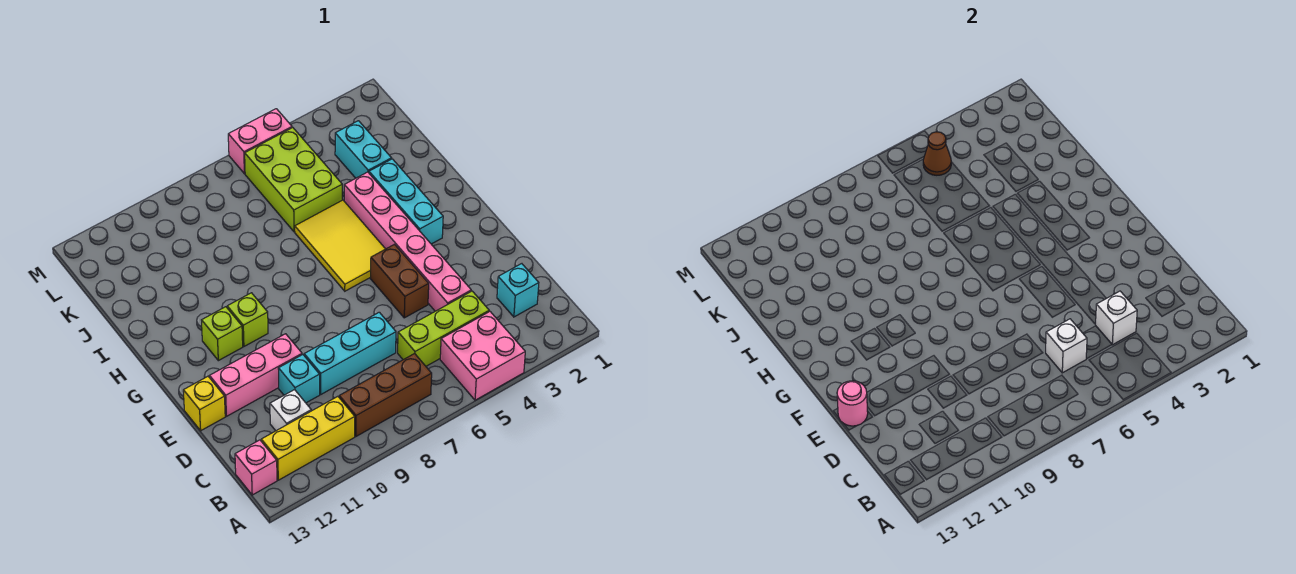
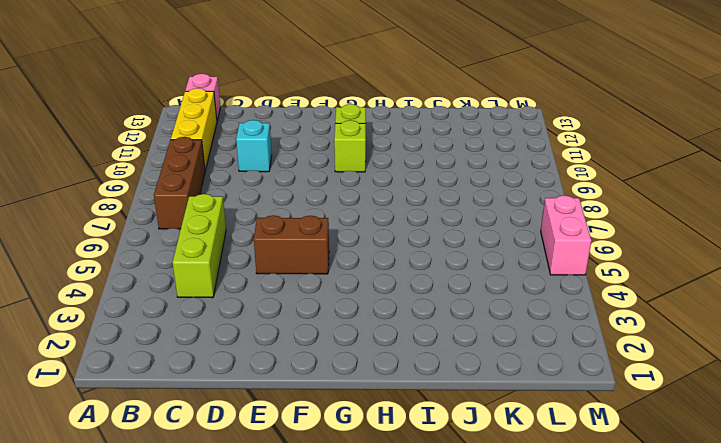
none -> pink 2x2 brick [440,311,525,400]
none -> cyan 1x1 brick [497,264,539,317]
none -> white 1x1 brick [270,390,311,431]

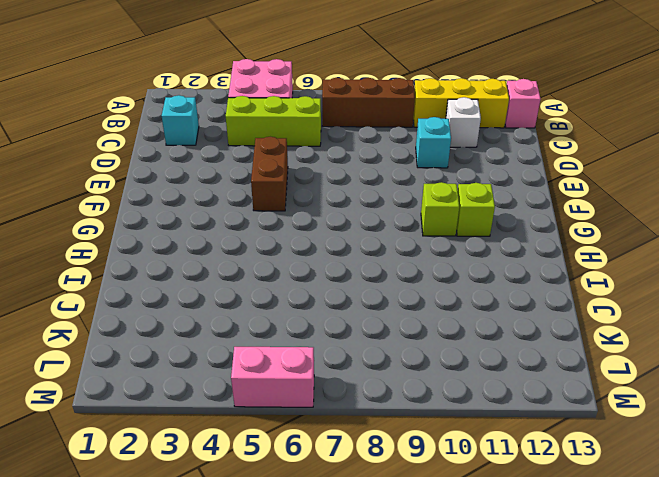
none -> pink 1x6 brick [344,172,471,311]
none -> cyan 1x3 brick [304,312,396,394]
none -> pink 1x3 brick [210,334,302,416]

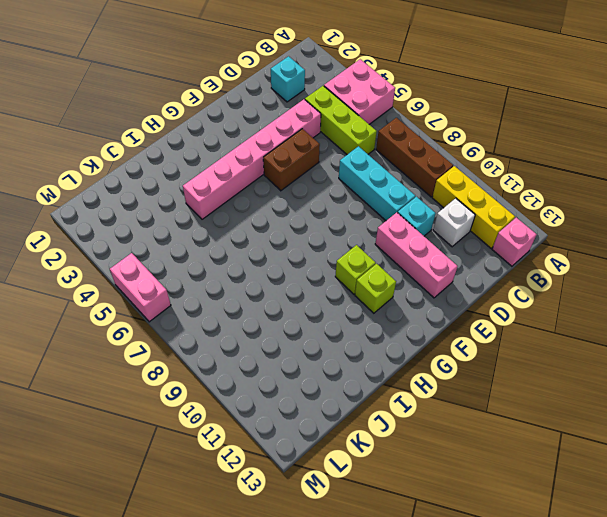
none -> yellow 1x1 brick [183,376,225,431]
none -> cyan 1x3 brick [369,159,443,244]
none -> yellow 2x3 tile [295,200,385,291]

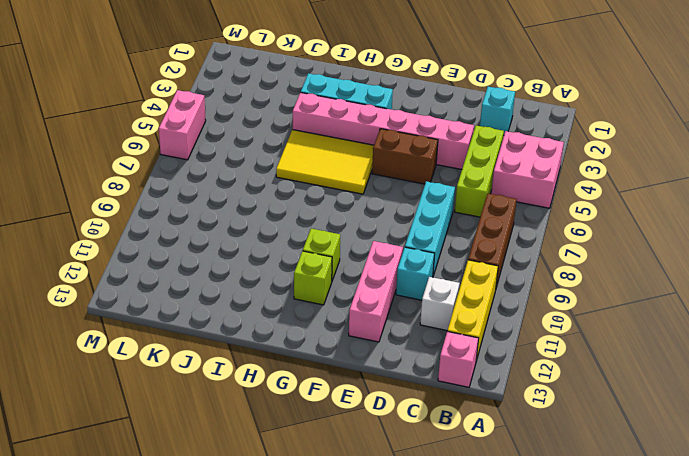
none -> yellow 1x1 brick [183,376,225,431]
none -> cyan 1x2 brick [335,121,392,178]
none -> lime 2x3 brick [245,128,342,232]

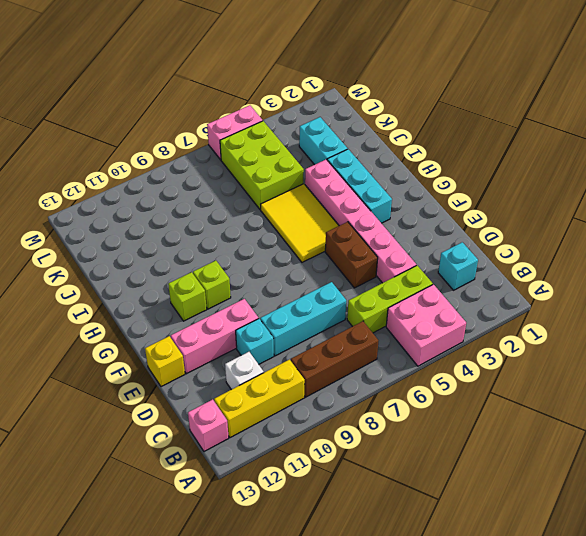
none -> white 1x1 brick [1095,291,1137,345]
none -> white 1x1 brick [1046,319,1087,373]
none -> pink 1x1 round brick [837,381,868,426]

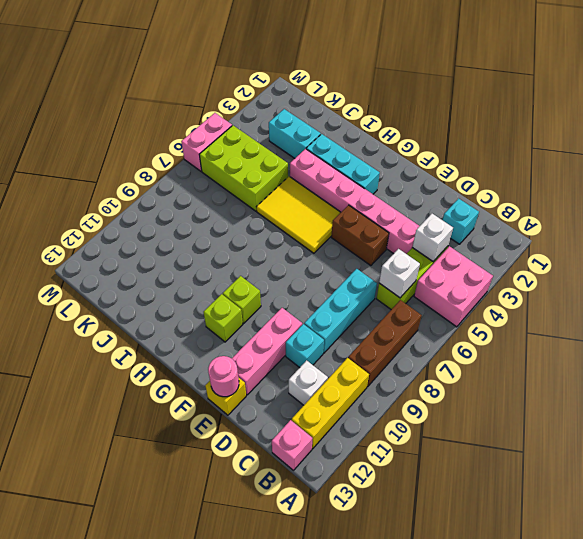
none -> brown 1x1 cone [923,132,951,175]

